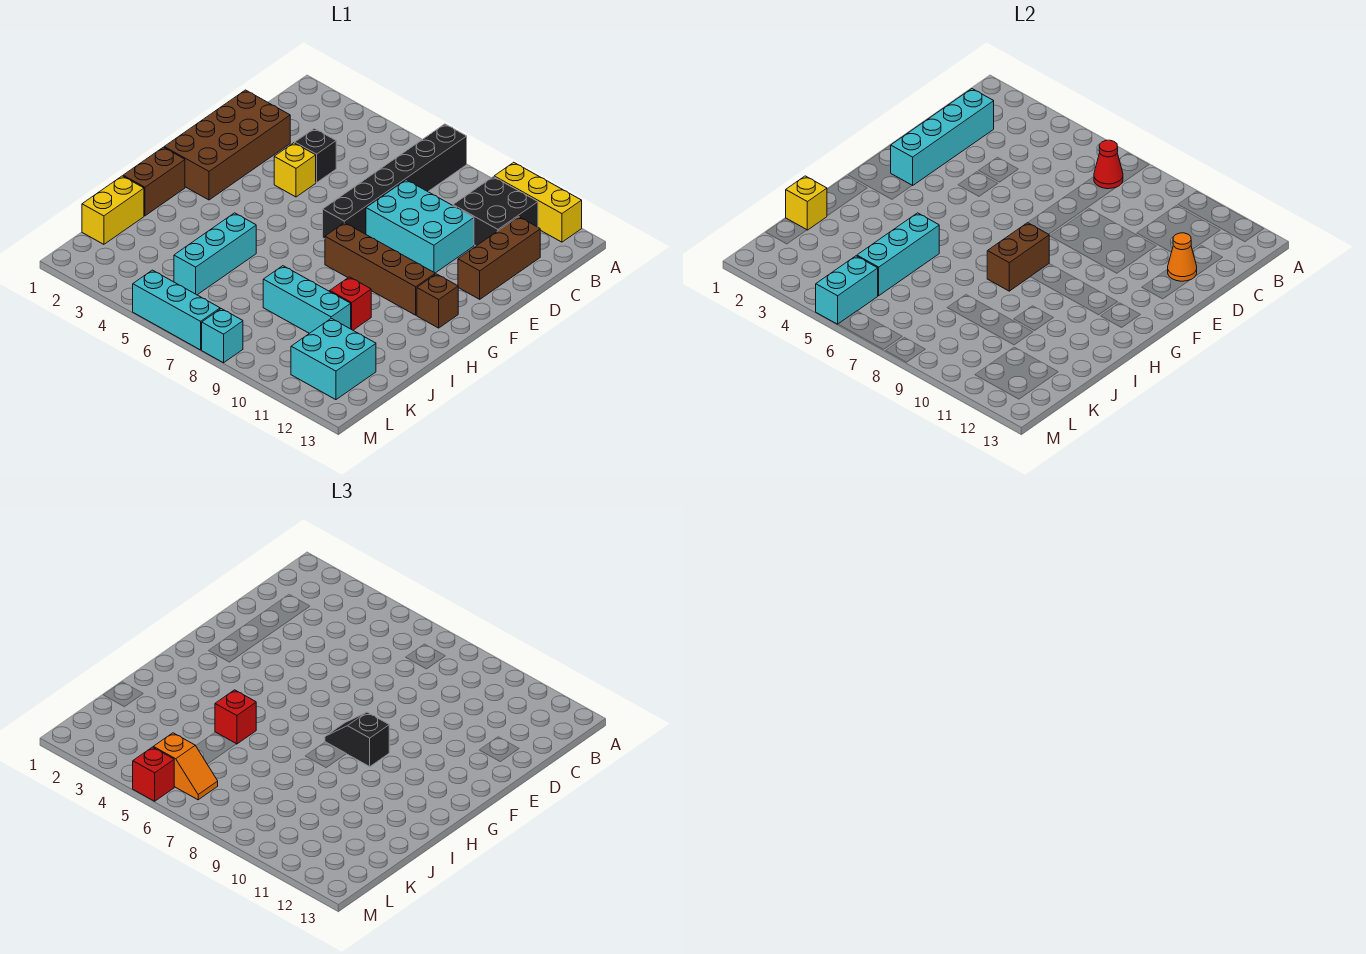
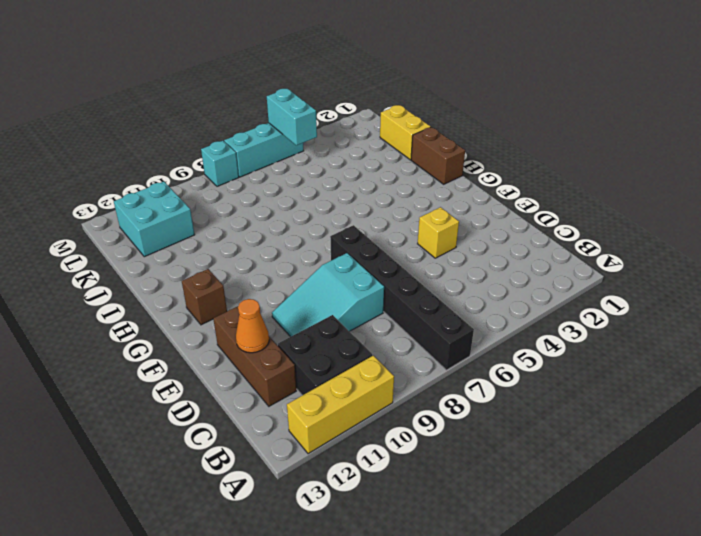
cyan 2x3 slope [272,253,384,337] -> cyan 2x3 brick [366,180,474,273]
none -> brown 2x4 brick [164,90,290,200]
none -> black 1x1 brick [295,129,336,183]
none -> brown 1x4 brick [325,223,435,315]

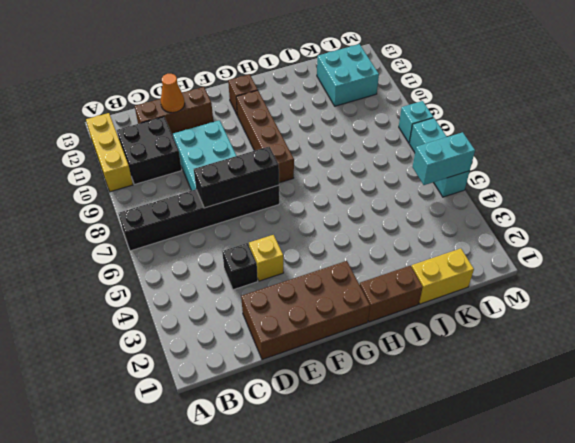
black 1x3 brick [194,147,279,208] -> none
none -> cyan 1x3 brick [174,213,256,295]
none -> red 1x1 brick [330,277,371,330]
none -> cyan 1x3 brick [263,266,351,333]

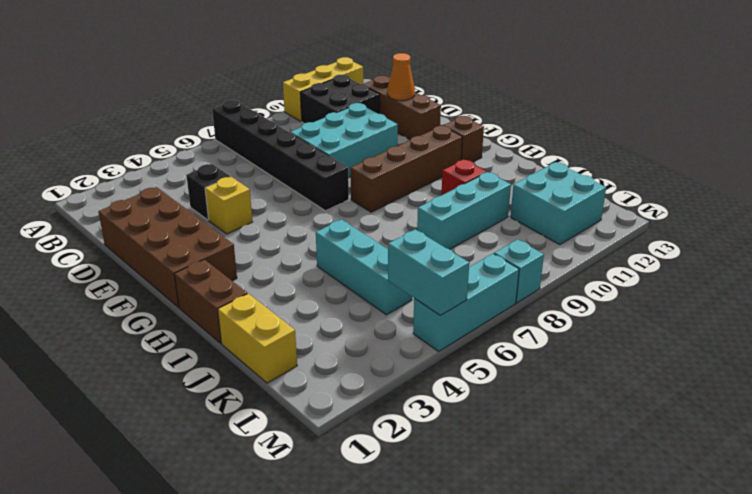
none -> red 1x1 cone [1094,140,1123,189]
none -> cyan 1x4 brick [891,89,994,186]
none -> brown 1x2 brick [987,223,1049,291]

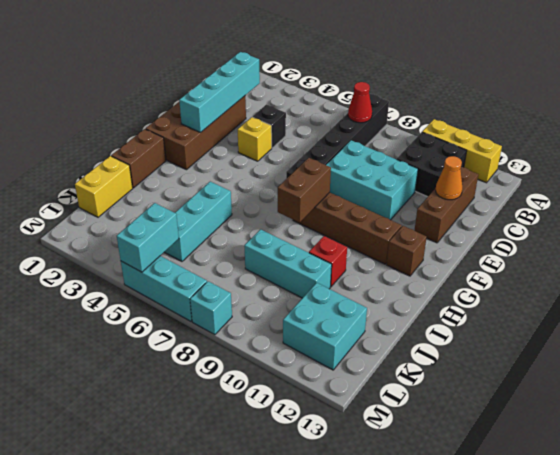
none -> cyan 1x3 brick [857,213,939,296]
none -> yellow 1x1 brick [786,176,827,230]
none -> black 1x2 slope [325,712,389,767]

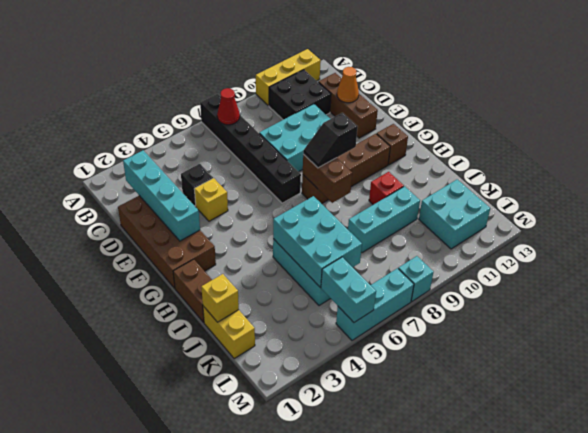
cyan 2x3 brick [273,196,362,287] -> cyan 1x3 brick [857,213,939,296]
none -> red 1x1 brick [215,690,256,744]
none -> orange 1x2 slope [153,733,218,800]
none -> red 1x1 brick [133,747,174,801]

